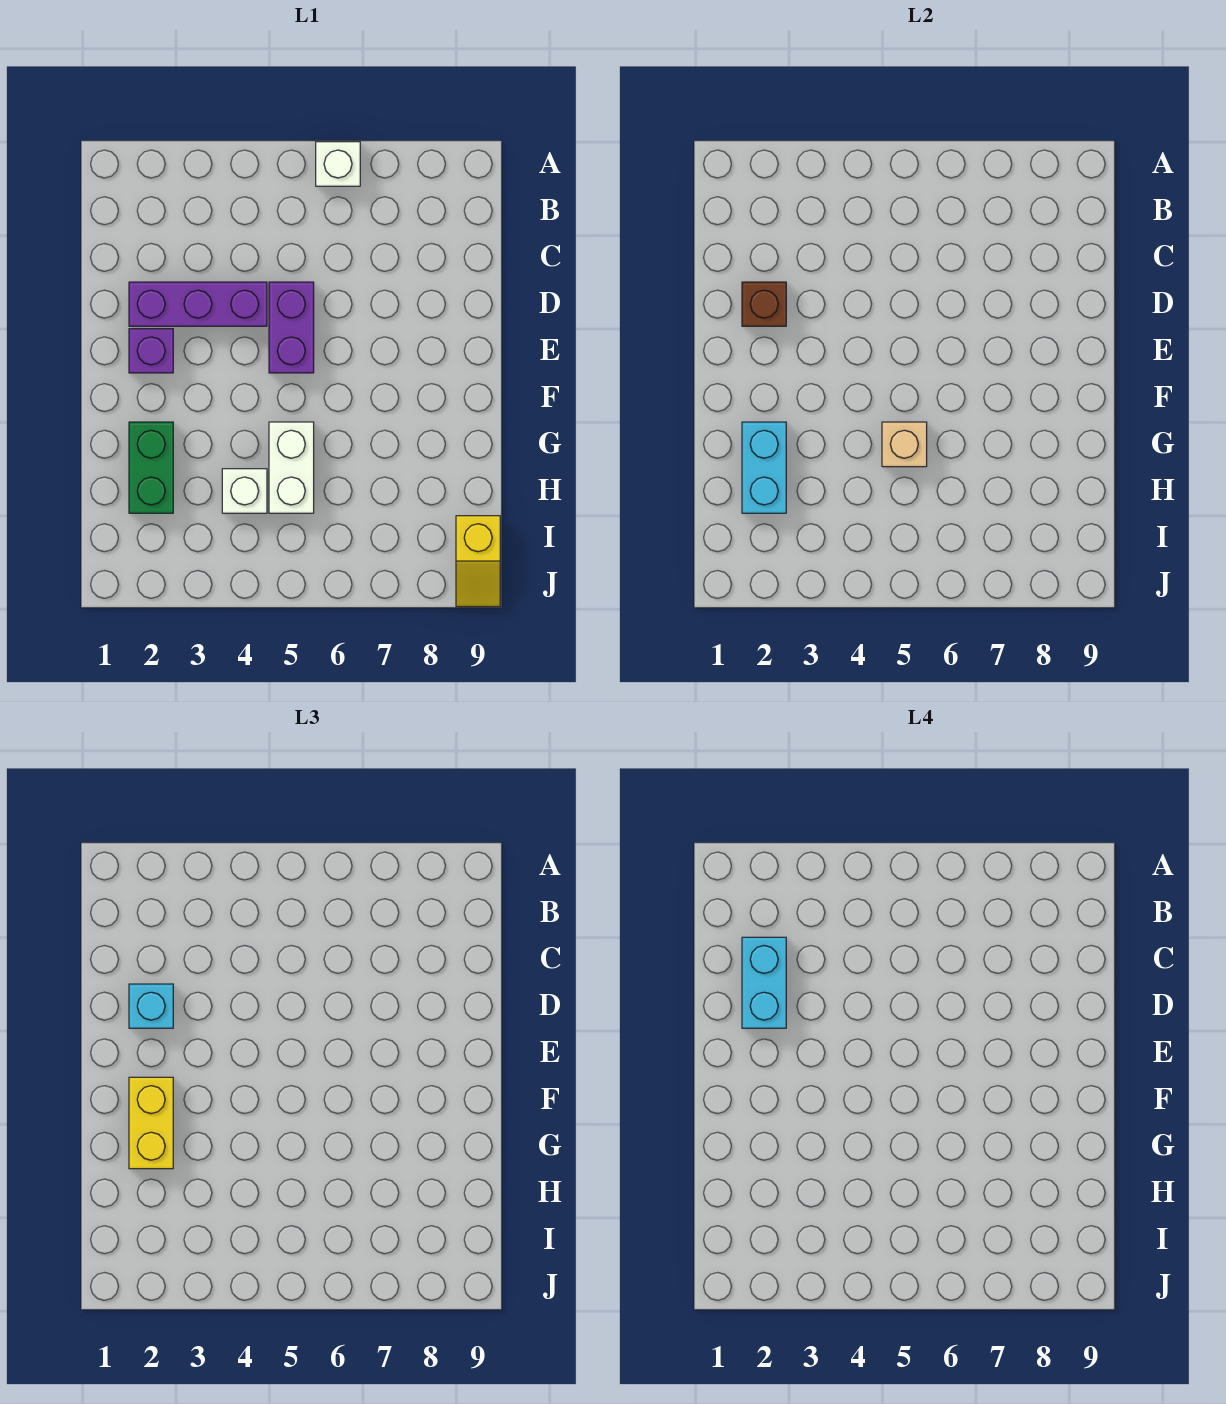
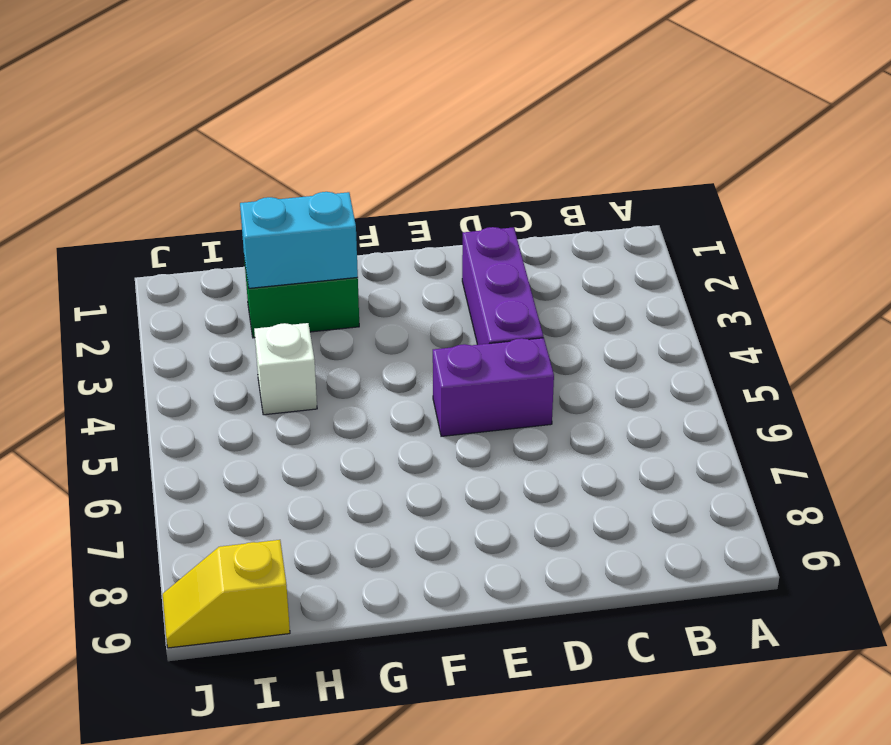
none -> white 1x1 brick [316,142,360,186]
none -> purple 1x1 brick [129,329,173,373]
none -> white 1x2 brick [269,422,314,513]

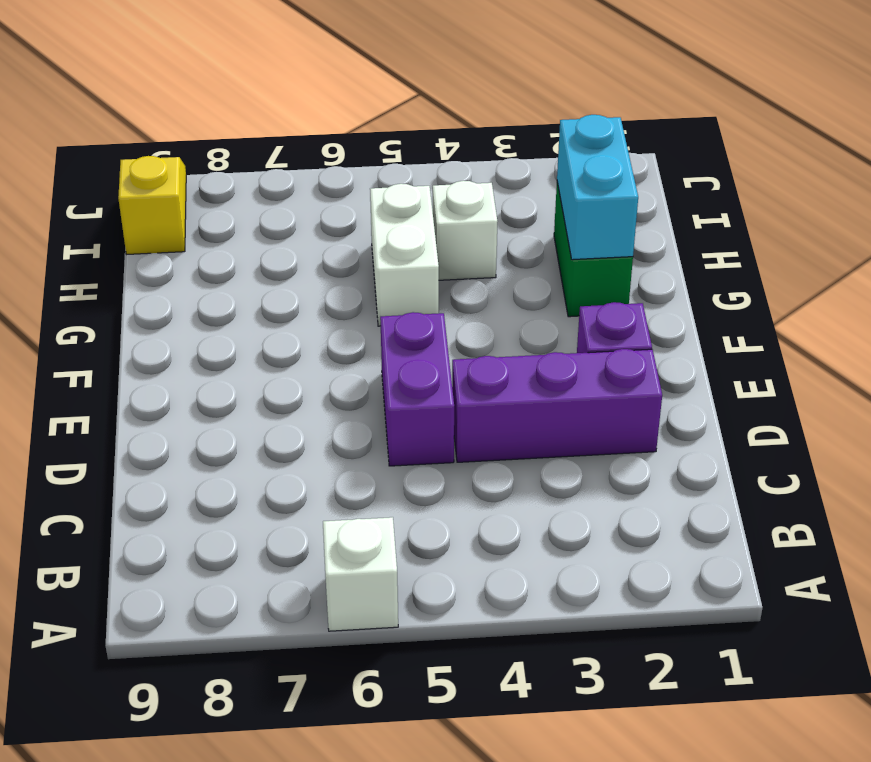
none -> brown 1x1 brick [742,282,786,326]
none -> tan 1x1 brick [882,422,927,467]
none -> cyan 1x1 brick [129,984,173,1028]

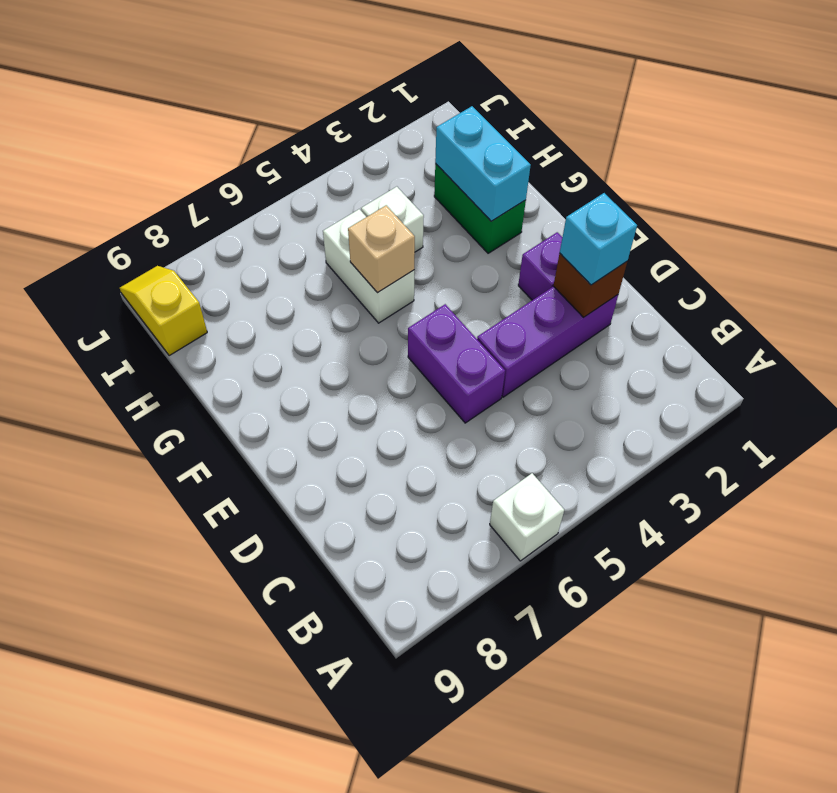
none -> yellow 1x2 brick [129,1077,173,1169]
none -> cyan 1x2 brick [742,937,786,1028]

